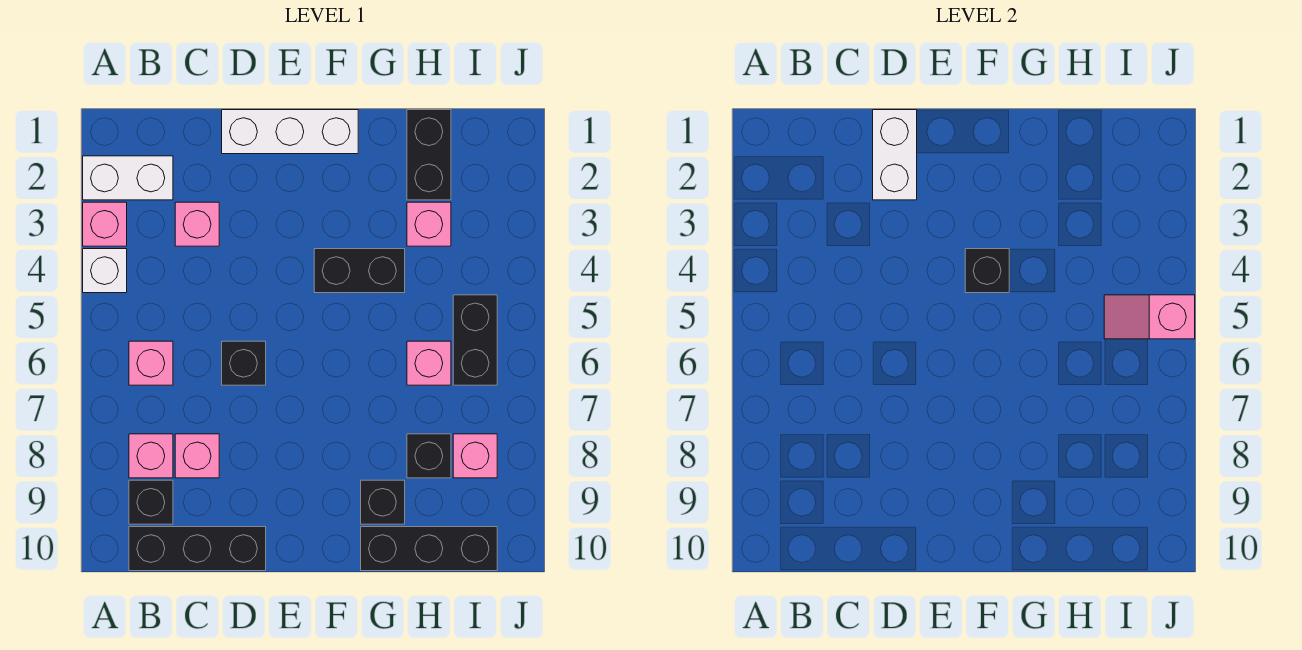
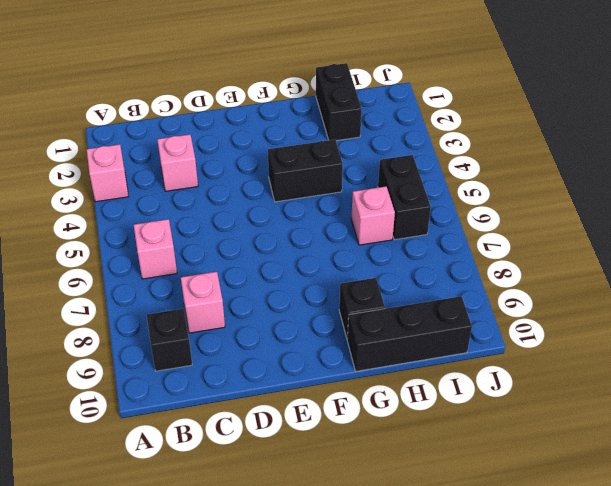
none -> white 1x2 brick [83,156,173,200]
none -> white 1x1 brick [83,249,127,293]
none -> pink 1x1 brick [129,434,173,478]

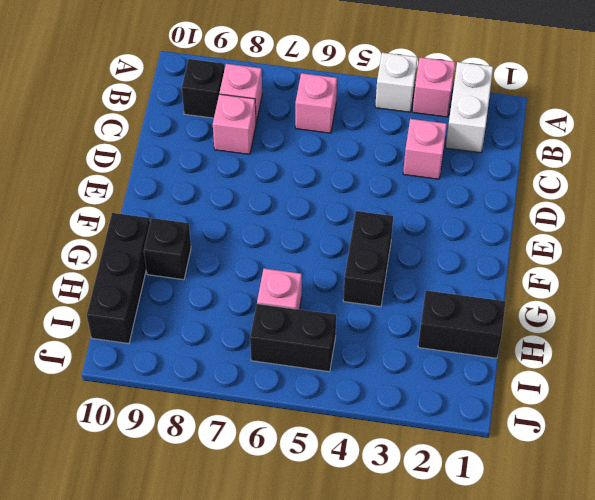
none -> black 1x3 brick [129,527,266,571]
none -> white 1x3 brick [222,110,358,154]
none -> black 1x1 brick [222,341,266,385]

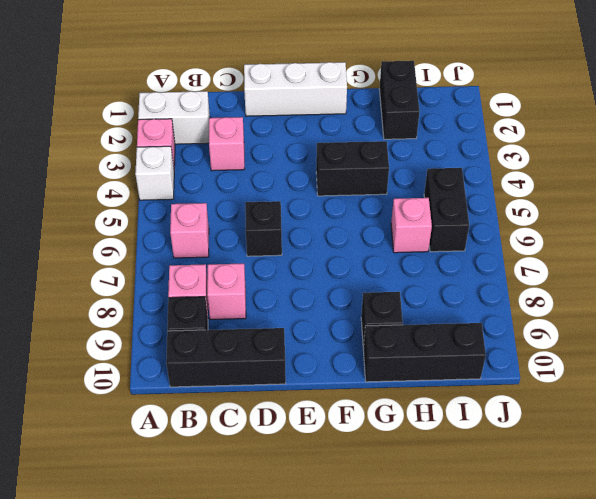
none -> pink 1x1 brick [407,202,451,246]
none -> black 1x1 brick [407,434,451,478]
none -> pink 1x1 brick [453,434,497,478]

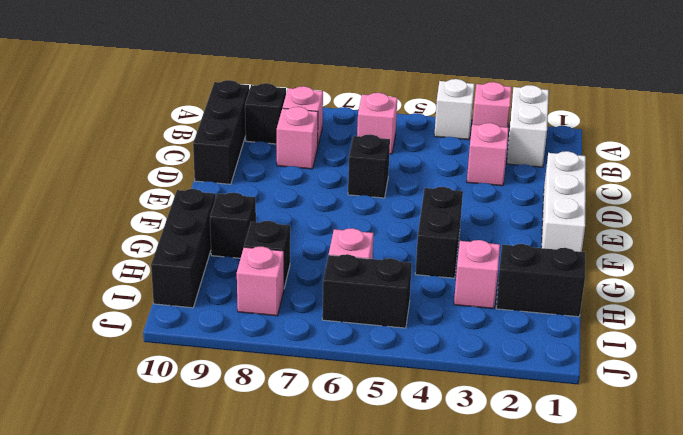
none -> white 1x2 brick [873,110,917,200]
none -> black 1x1 brick [965,249,1009,293]
none -> pink 1x2 slope [1104,295,1195,339]

